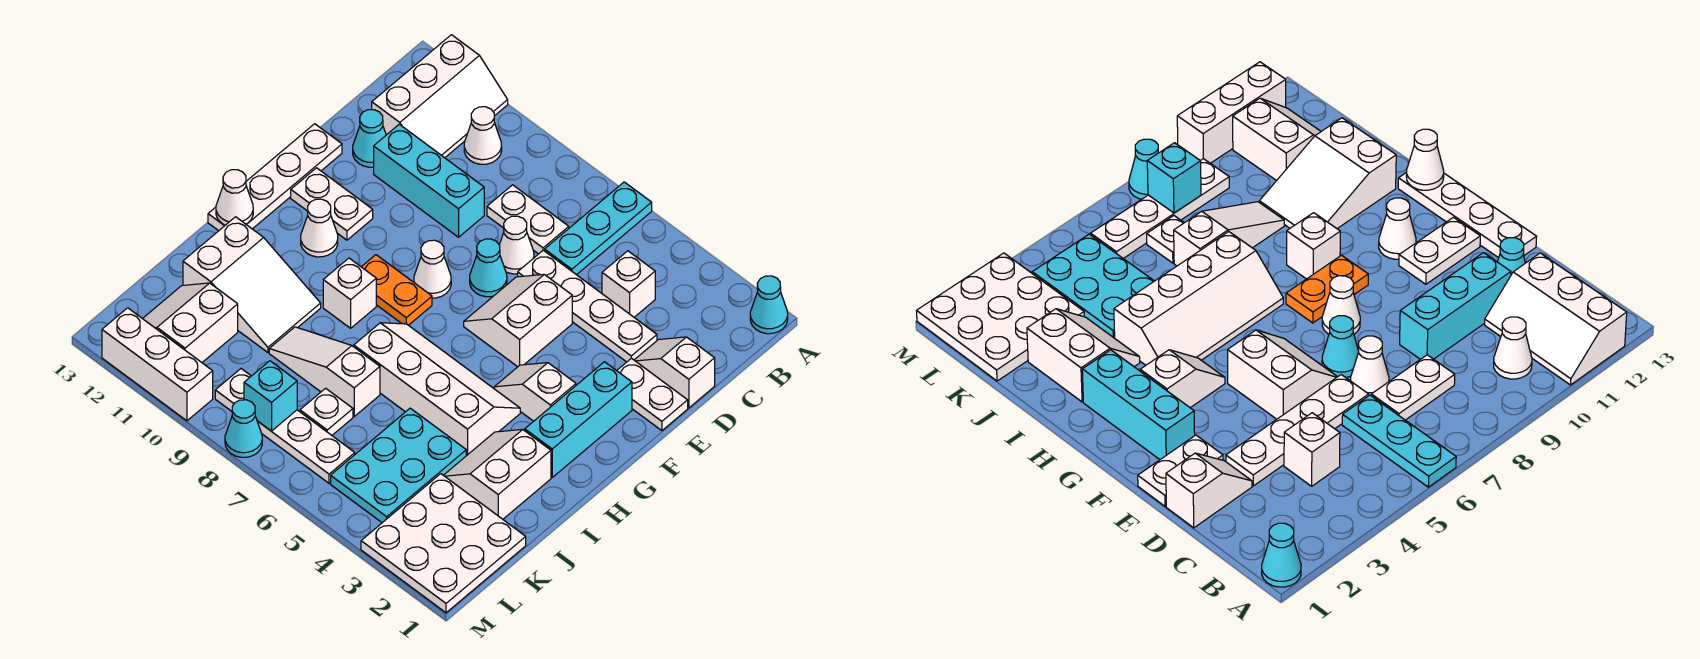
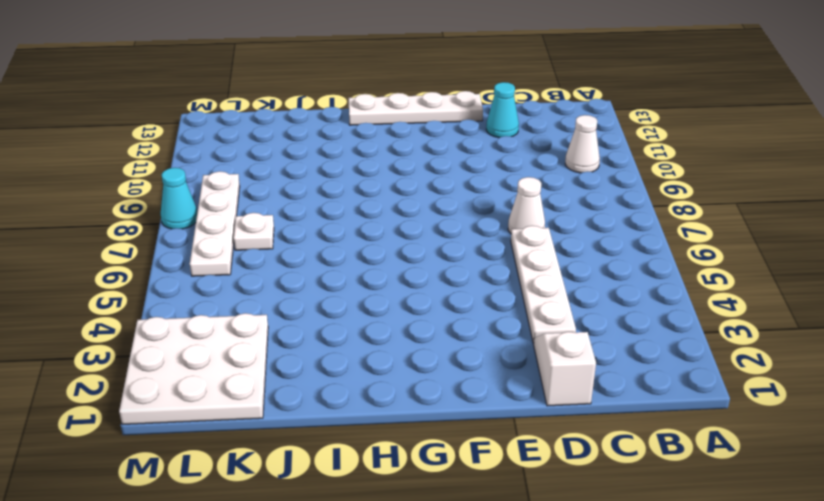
none -> cyan 1x1 cone [750,276,788,334]
none -> cyan 1x3 plate [545,182,652,275]
none -> white 2x3 slope [372,35,508,158]
none -> white 1x1 brick [602,251,655,317]

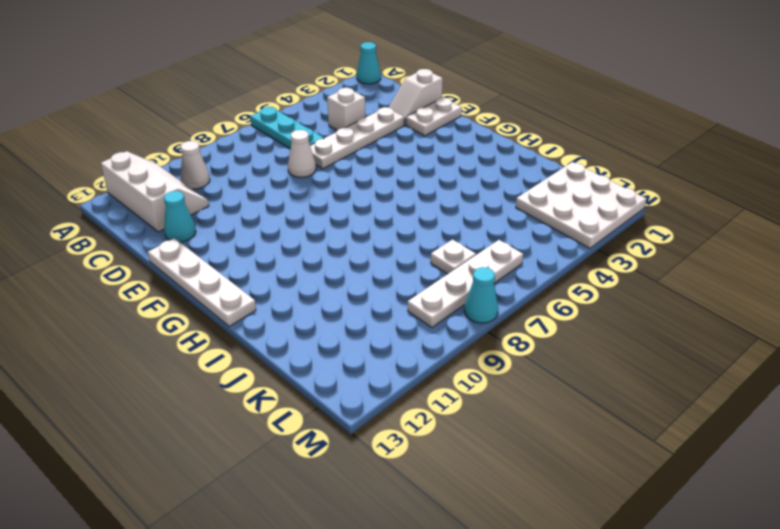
none -> white 1x2 plate [487,185,569,254]
none -> cyan 1x3 brick [374,124,484,237]
none -> white 2x2 slope [464,274,572,367]
none -> cyan 1x1 cone [470,239,507,297]

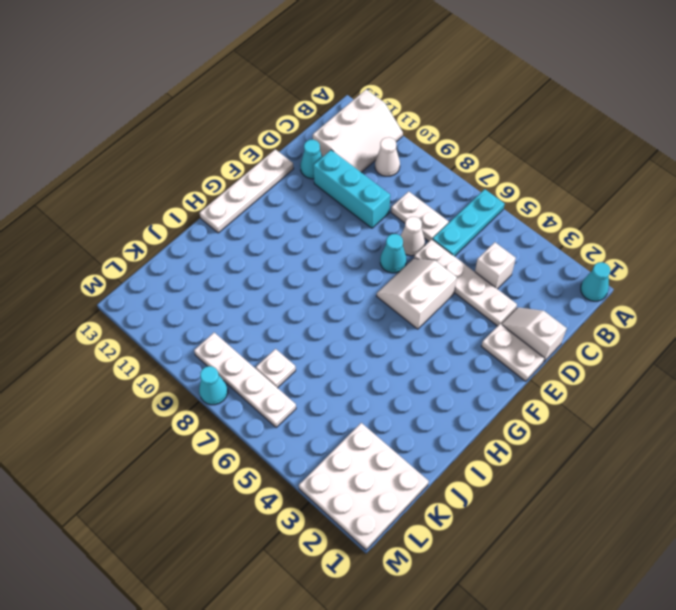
none -> cyan 1x3 brick [525,362,632,477]
none -> white 1x1 cone [414,240,451,298]
none -> white 1x2 plate [291,168,373,240]
none -> white 1x2 slope [494,363,576,421]

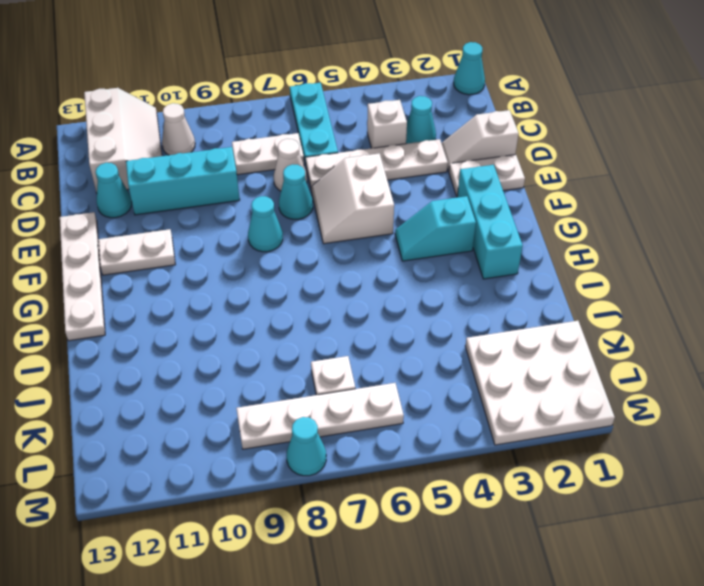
cyan 1x1 cone [406,96,436,144] -> none
cyan 1x1 cone [248,196,283,252] -> white 1x1 cone [414,240,451,298]
cyan 1x2 slope [395,196,476,261] -> white 1x2 slope [494,363,576,421]
none -> orange 1x2 plate [362,255,432,325]
none -> white 1x1 cone [301,199,338,257]
none -> white 2x4 slope [354,323,520,456]
none -> white 1x1 brick [323,258,376,328]

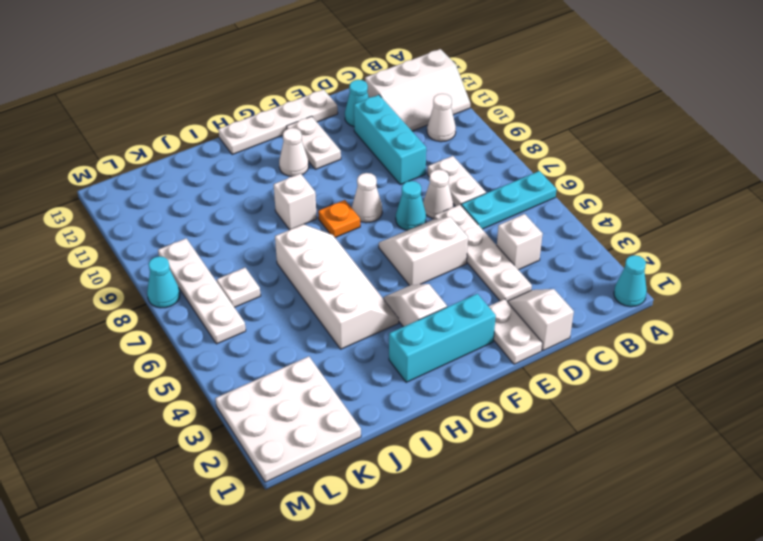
orange 1x1 plate [318,200,360,237] -> orange 1x2 plate [362,255,432,325]
none -> white 2x2 slope [444,429,551,519]
none -> white 2x3 slope [183,217,321,352]
none -> cyan 2x3 plate [331,408,466,523]
none -> white 1x3 slope [269,327,380,416]

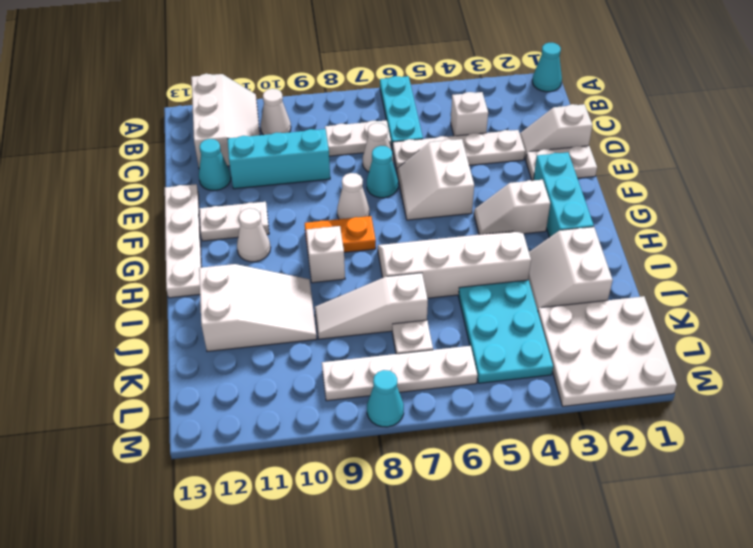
none -> white 2x2 slope [143,283,238,362]
none -> white 1x3 brick [102,308,213,421]
none -> white 1x1 cone [216,170,253,225]
none -> cyan 1x1 brick [244,361,297,431]

